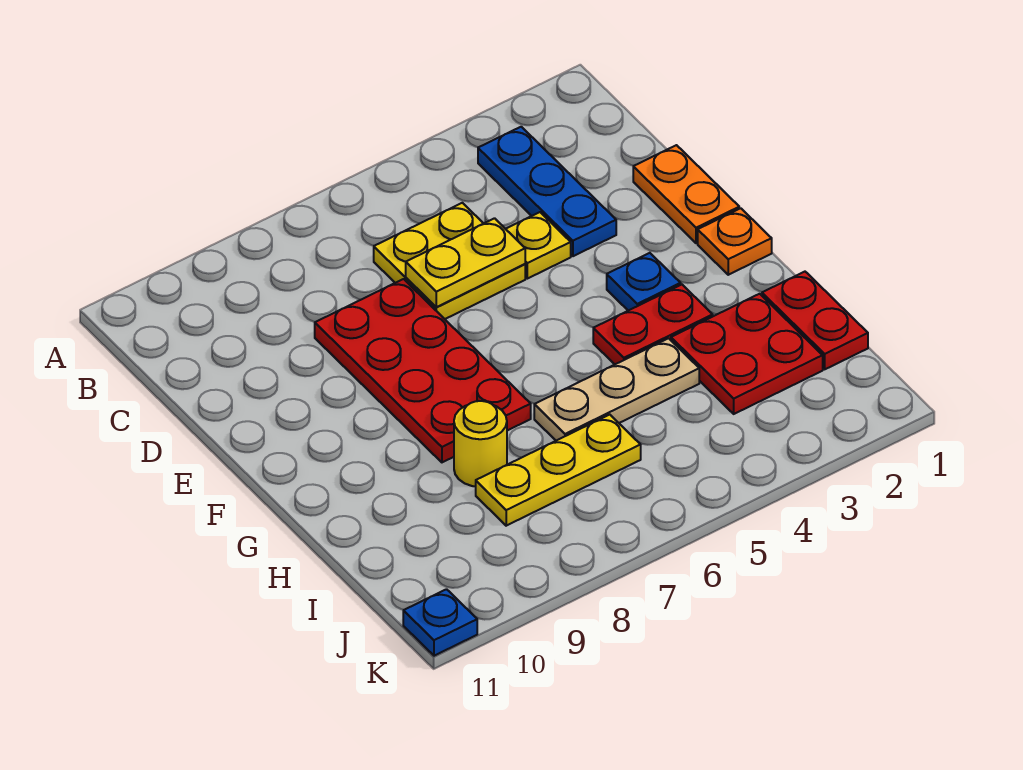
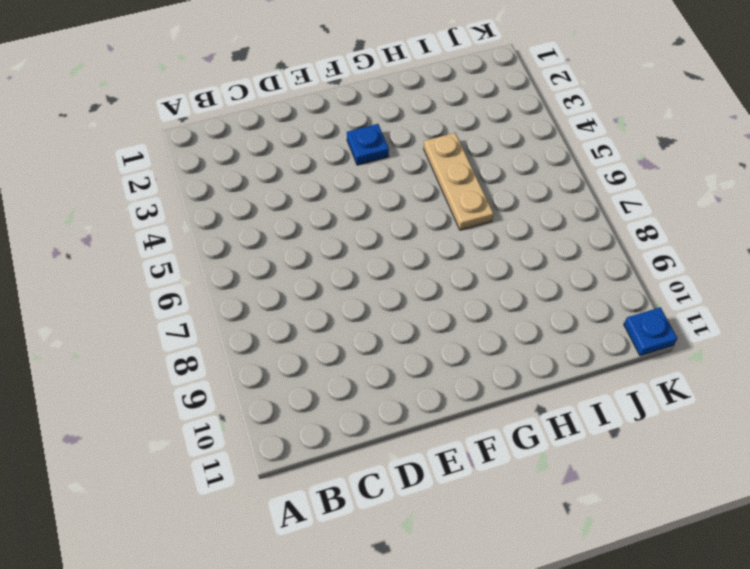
none -> blue 1x3 plate [478,127,616,256]
none -> yellow 2x2 plate [374,203,525,319]
none -> orange 1x2 plate [633,145,739,243]

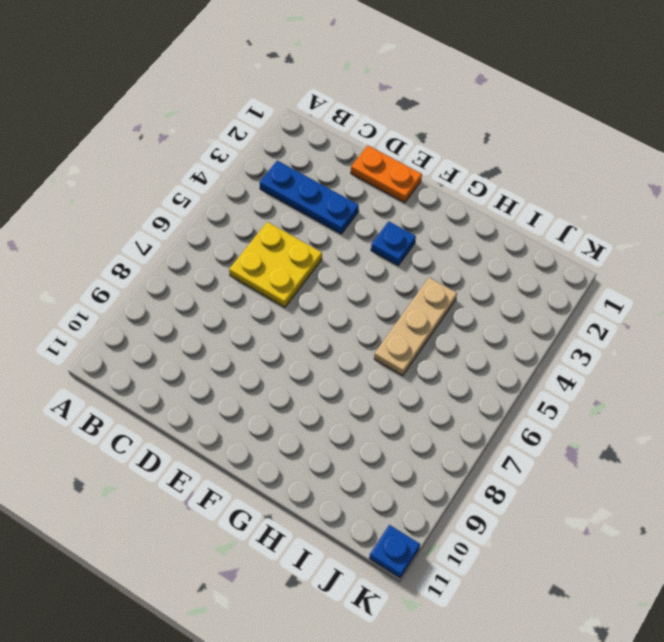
none -> yellow 1x1 plate [506,212,571,279]
none -> red 2x4 plate [315,279,531,462]
none -> orange 1x1 plate [698,208,772,275]

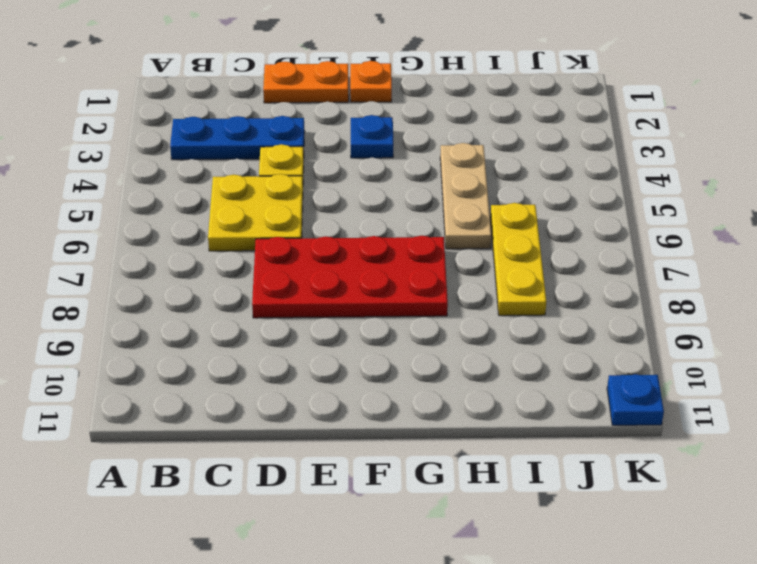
none -> red 1x2 plate [593,285,713,364]
none -> red 1x2 plate [762,272,868,369]
none -> red 2x2 plate [671,294,823,414]

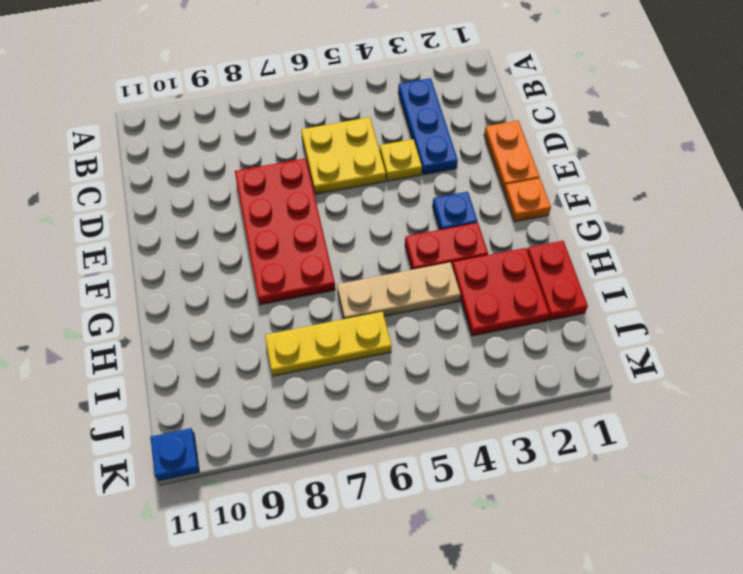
none -> yellow 1x1 round brick [454,401,507,487]
none -> yellow 1x2 plate [406,218,525,307]

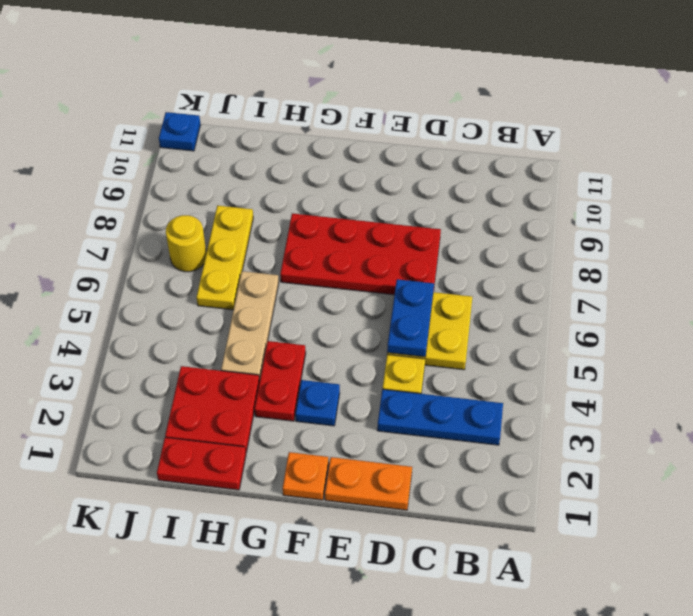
blue 1x2 plate [387,279,434,357] -> yellow 1x2 plate [406,218,525,307]
yellow 1x1 round brick [166,215,206,272] -> yellow 1x1 round brick moved to [454,401,507,487]

